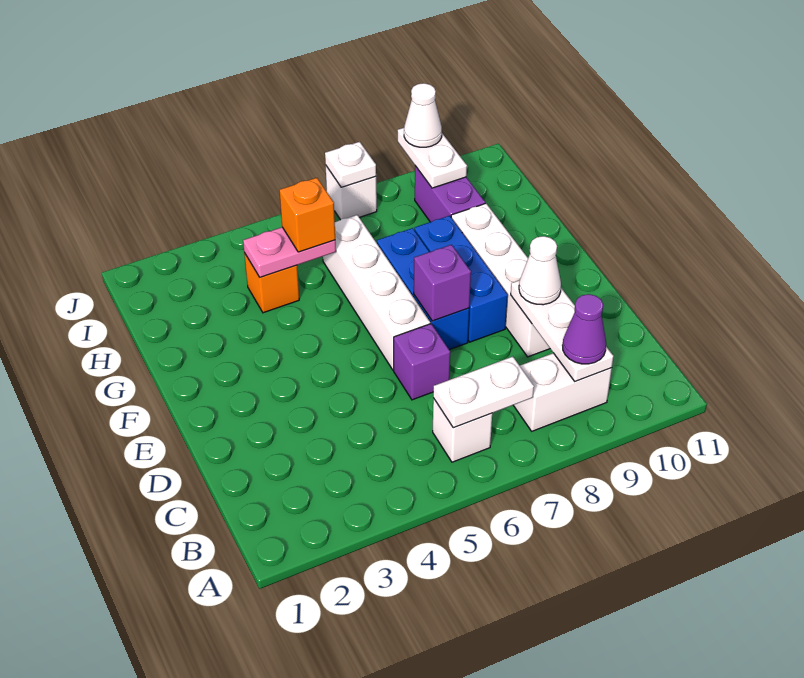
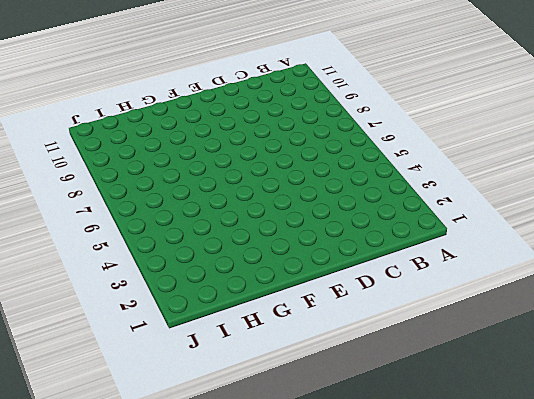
none -> white 1x1 brick [433,398,492,462]
none -> white 1x2 brick [513,353,612,431]
none -> purple 1x1 brick [394,324,450,400]

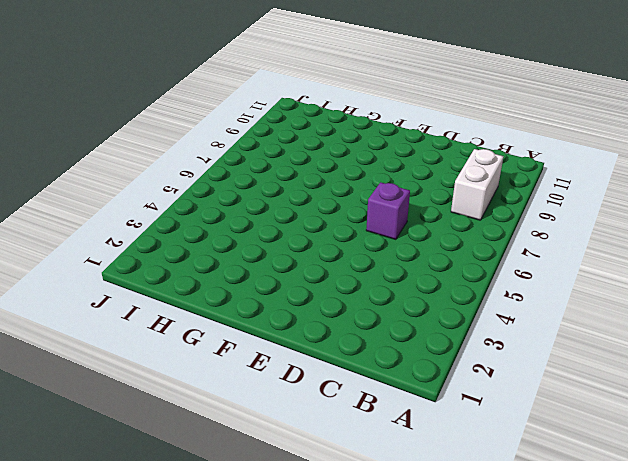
none -> white 1x1 brick [433,398,492,462]
none -> white 1x4 brick [451,203,550,357]
none -> white 1x4 brick [323,215,430,370]

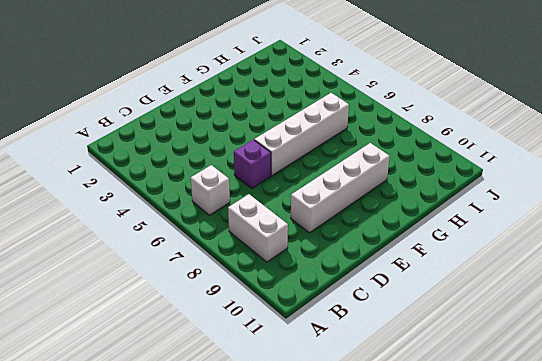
none -> blue 1x3 brick [377,228,469,350]
none -> blue 1x3 brick [414,216,508,342]
none -> orange 1x1 brick [244,253,299,313]

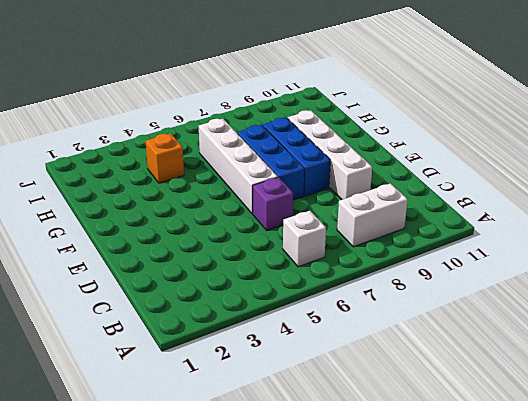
none -> purple 1x2 brick [415,166,485,222]
none -> white 1x1 brick [325,165,377,220]
none -> white 1x2 plate [433,357,534,428]

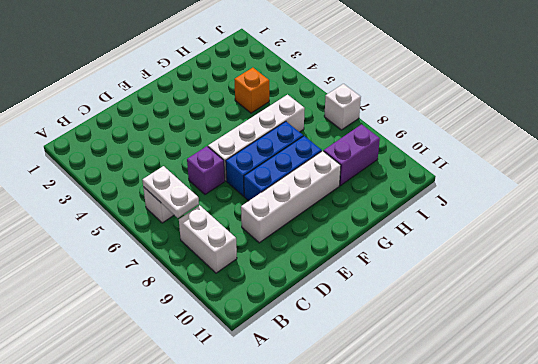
none -> white 1x3 plate [511,280,613,381]
none -> purple 1x1 brick [414,245,471,321]
none -> pink 1x2 plate [243,227,336,277]

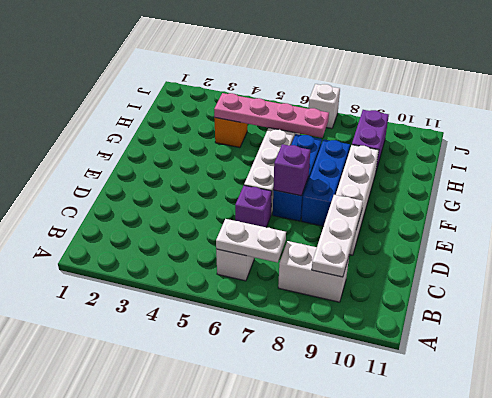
pink 1x4 plate [214,93,329,138] -> pink 1x2 plate [243,227,336,277]
none -> white 1x2 plate [398,128,467,188]
none -> white 1x1 plate [325,142,376,187]
none -> purple 1x1 cone [563,294,606,364]

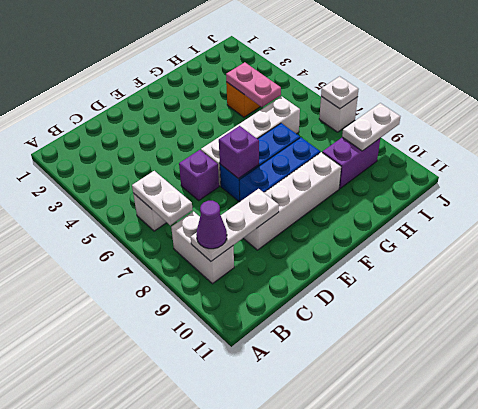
none -> white 1x1 cone [519,236,561,305]
none -> orange 1x1 brick [279,178,335,252]
none -> white 1x1 cone [404,83,442,147]

